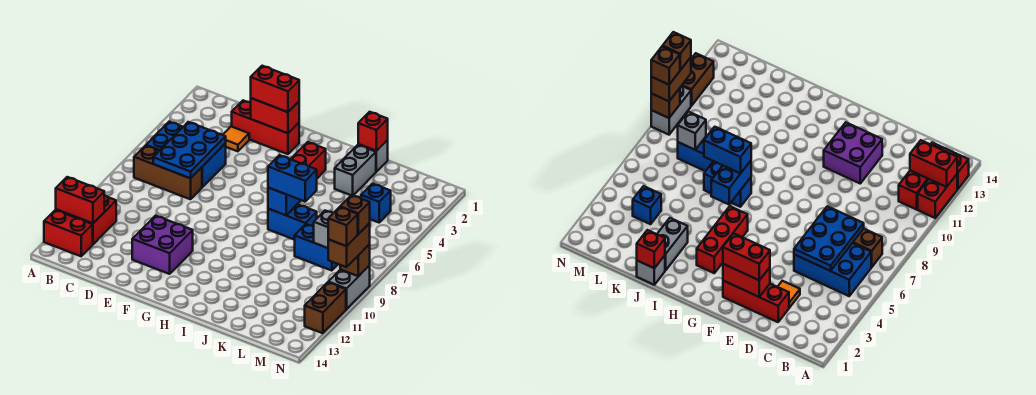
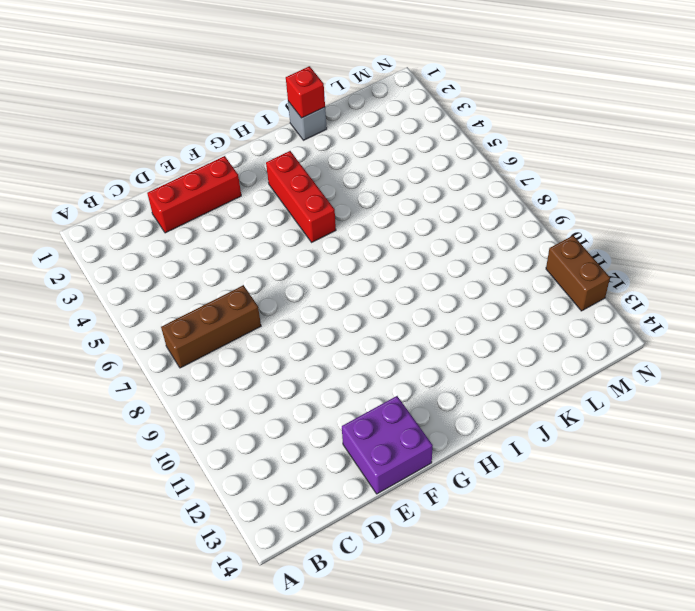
purple 2x2 brick [342,396,433,494] -> purple 2x2 brick moved to [132,216,193,274]
none -> red 1x2 brick [918,175,957,218]
none -> red 1x2 brick [44,210,93,256]
none -> blue 2x3 brick [146,122,226,187]

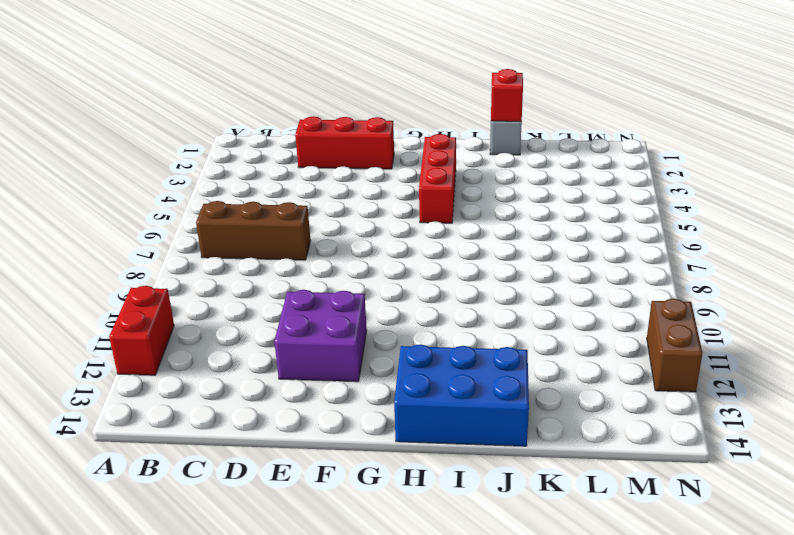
blue 2x3 brick [394,344,529,446] -> blue 2x3 brick moved to [146,122,226,187]
none -> red 1x2 brick [44,210,93,256]
none -> red 1x2 brick [75,195,116,244]
none -> orange 1x1 tile [223,126,249,151]

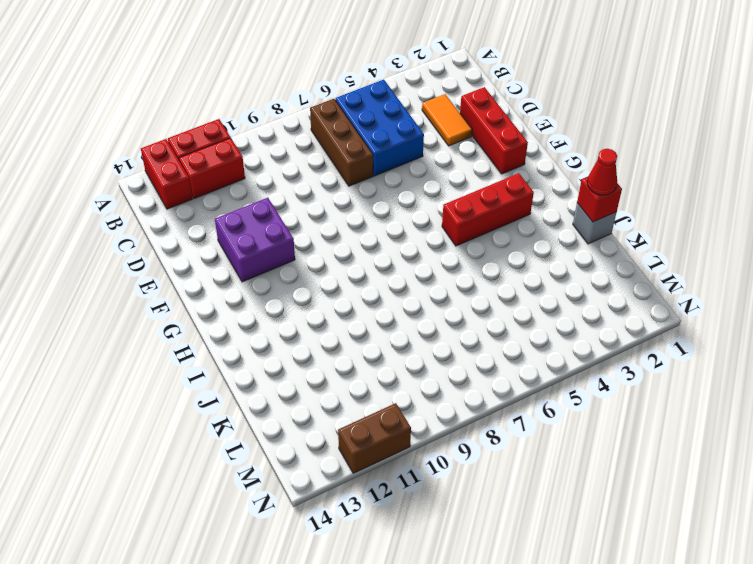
orange 1x2 tile [422,94,472,146] -> orange 1x1 tile [223,126,249,151]
red 1x1 cone [587,149,617,195] -> none
none -> blue 1x2 brick [268,204,317,240]
none -> grey 1x2 brick [335,145,376,195]
none -> blue 1x2 brick [295,224,338,271]

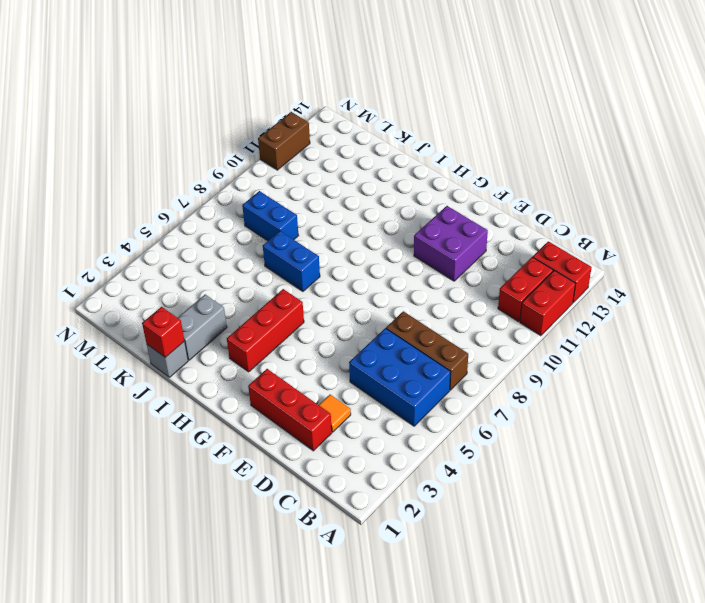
none -> blue 1x1 brick [361,184,391,222]
none -> grey 1x2 brick [329,265,370,309]
none -> red 1x2 brick [56,177,104,223]

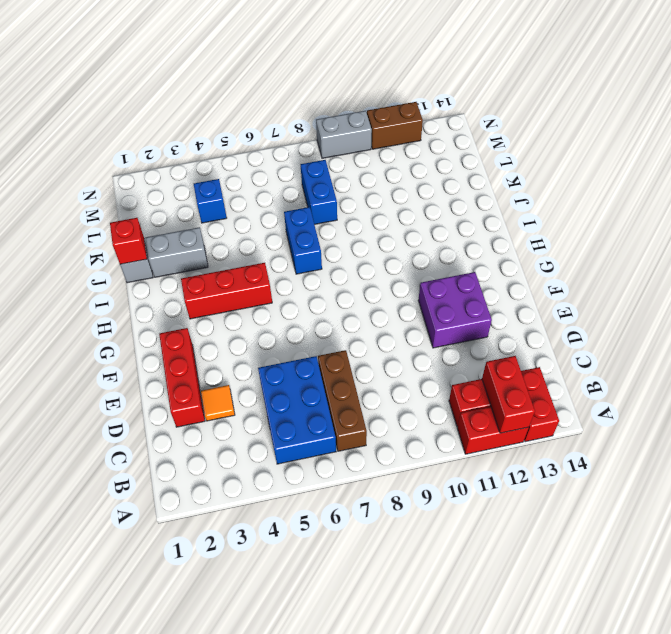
none -> blue 2x3 plate [153,122,226,178]
none -> red 1x2 brick [251,98,299,133]
none -> blue 1x2 brick [268,188,301,215]

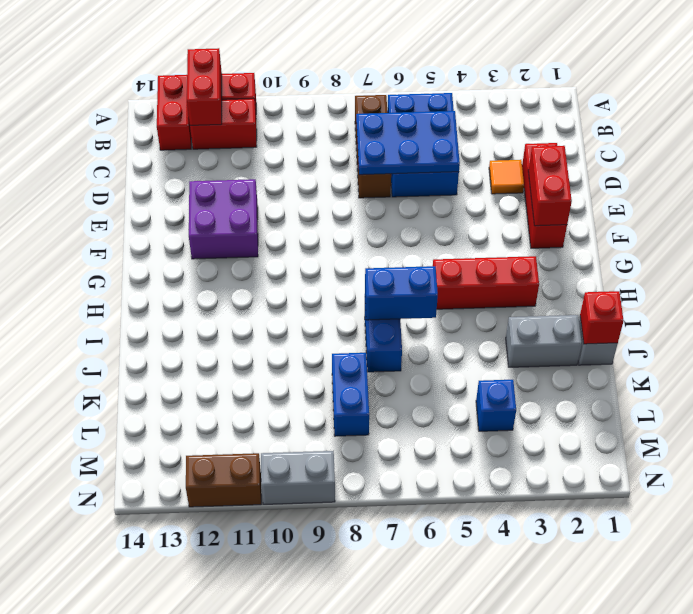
none -> grey 1x1 brick [314,211,333,248]
none -> brown 1x1 brick [340,244,370,276]
none -> red 1x2 brick [251,66,299,112]

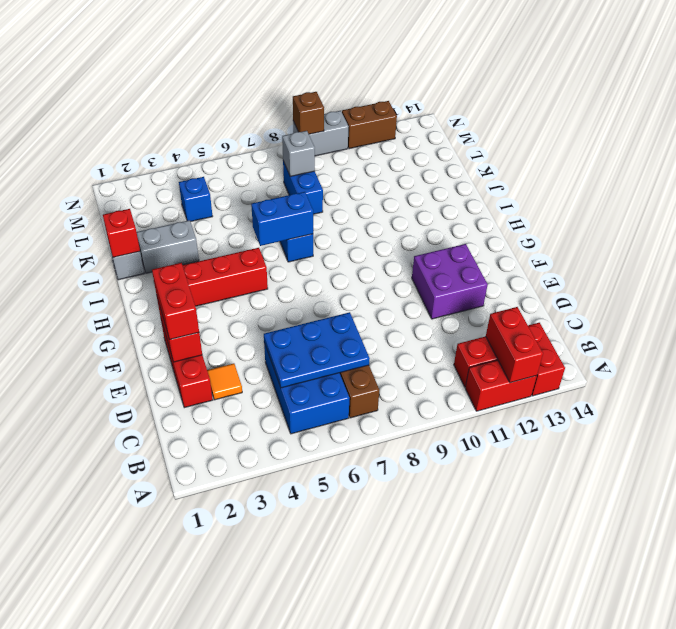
none -> blue 1x2 brick [268,155,317,201]
none -> brown 1x2 brick [328,223,370,267]
none -> brown 1x1 brick [340,195,370,234]

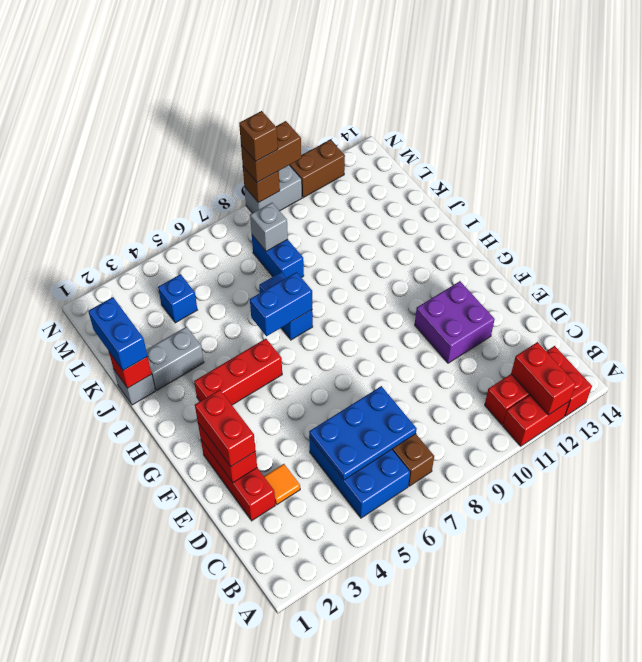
blue 1x2 brick [88,297,148,370] -> blue 1x2 brick moved to [268,155,317,201]
none -> brown 1x1 brick [328,207,358,246]

